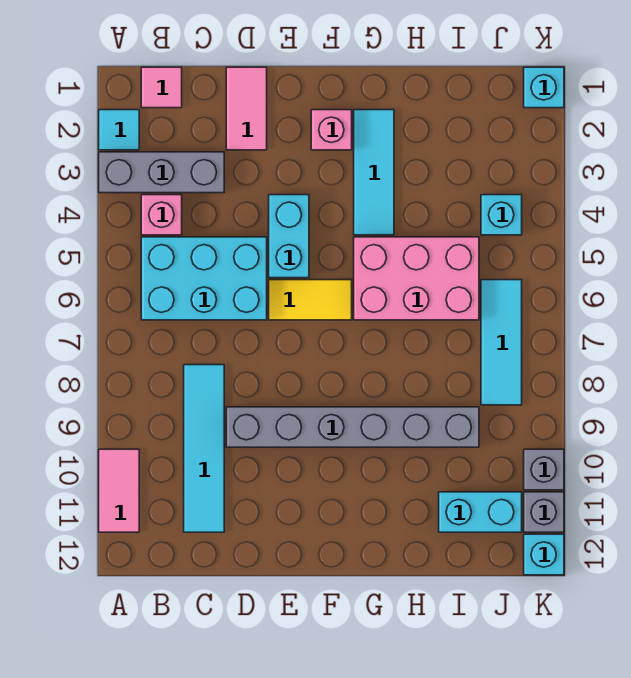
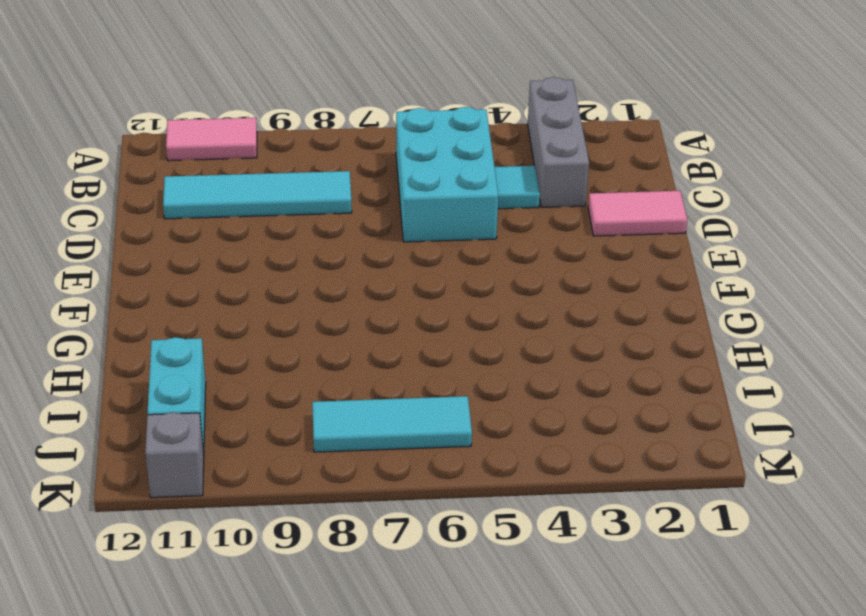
cyan 1x1 tile [495,166,540,209] -> cyan 1x1 tile moved to [99,110,139,150]
none -> pink 1x1 tile [141,67,182,108]
none -> pink 1x1 brick [141,195,182,235]
none -> grey 1x6 brick [226,407,479,447]

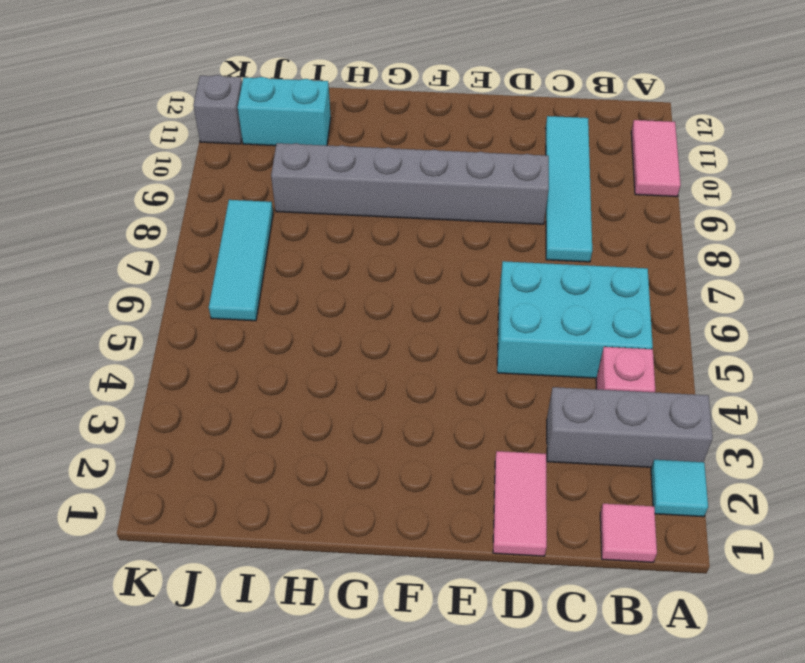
none -> cyan 1x2 brick [269,195,309,278]
none -> yellow 1x2 tile [269,280,352,320]
none -> pink 1x1 brick [311,110,352,150]

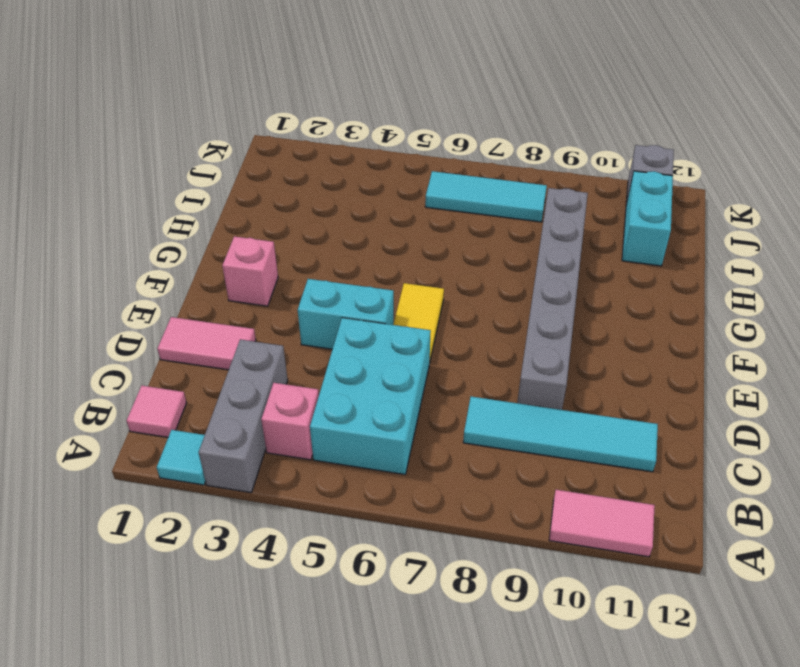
none -> cyan 1x3 tile [354,110,394,235]
none -> pink 2x3 brick [354,237,479,320]
none -> cyan 1x1 brick [481,195,522,235]

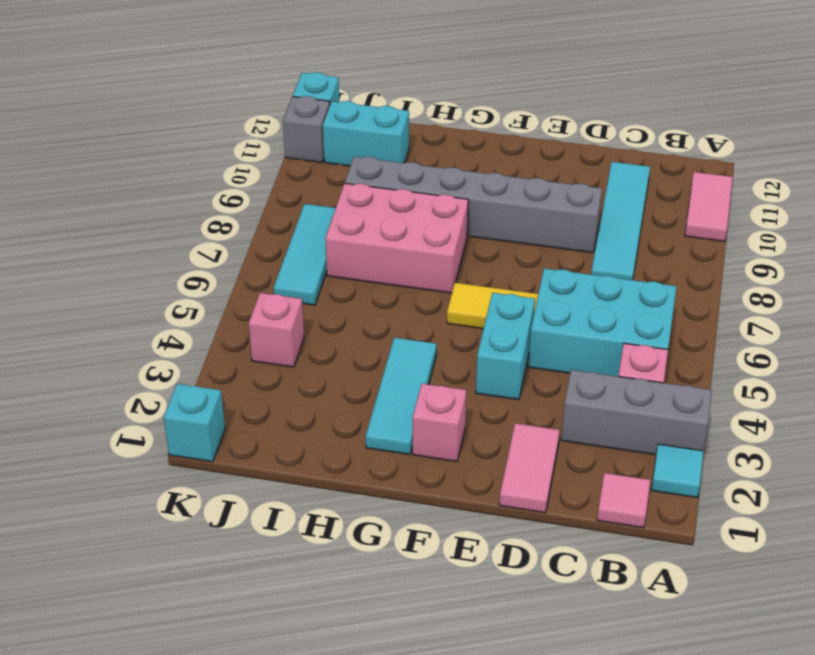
pink 2x3 brick [325,183,468,293] -> pink 2x3 brick moved to [354,237,479,320]
pink 1x1 brick [249,293,304,367] -> cyan 1x1 brick [481,195,522,235]
none -> grey 1x1 brick [524,449,564,490]

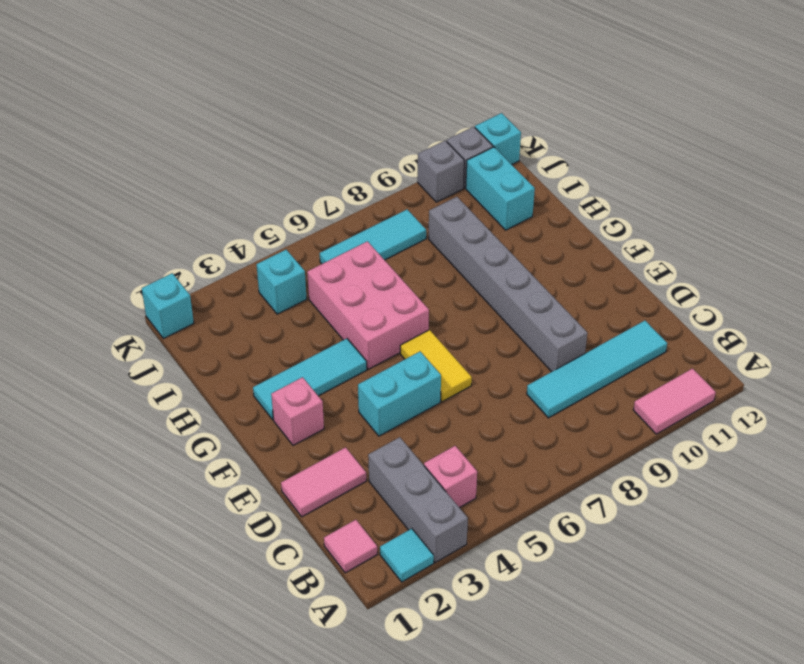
none -> cyan 2x3 brick [141,237,267,320]

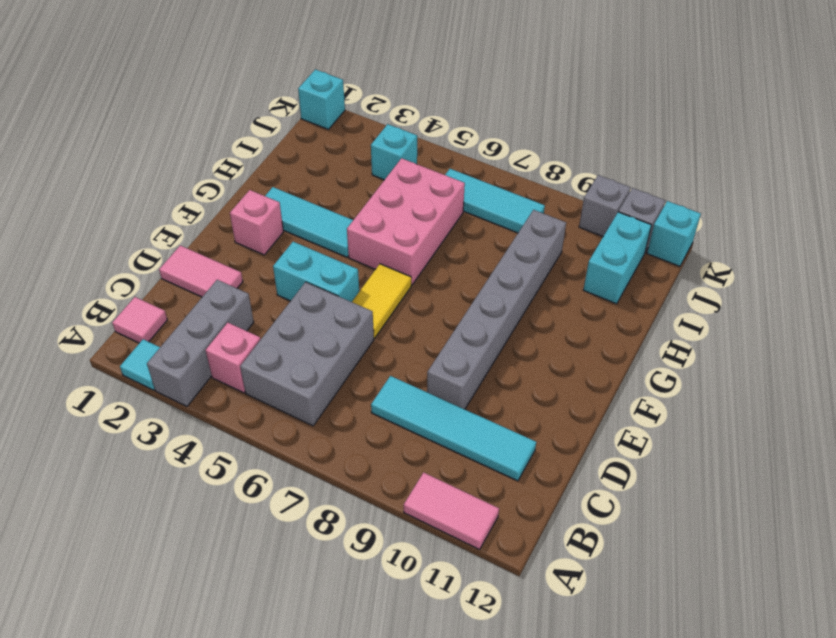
grey 2x3 brick [240,282,374,426] -> cyan 2x3 brick [141,237,267,320]

